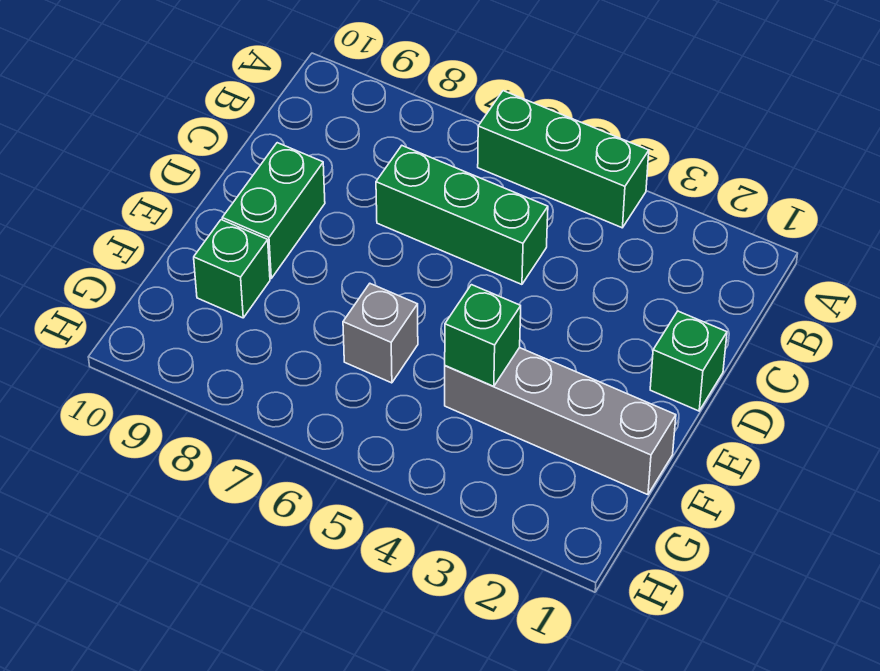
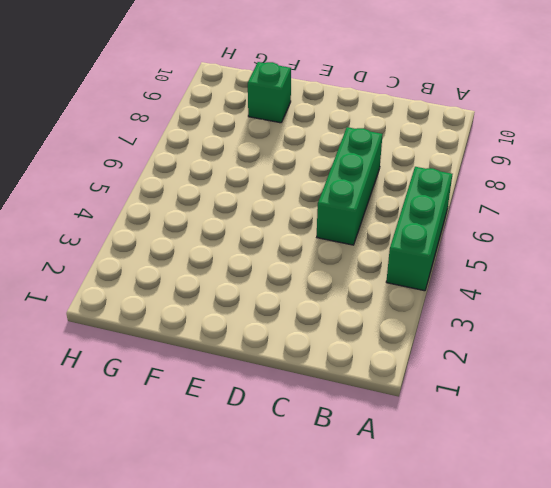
none -> green 1x1 brick [650,311,727,411]
none -> green 1x2 brick [222,143,325,278]

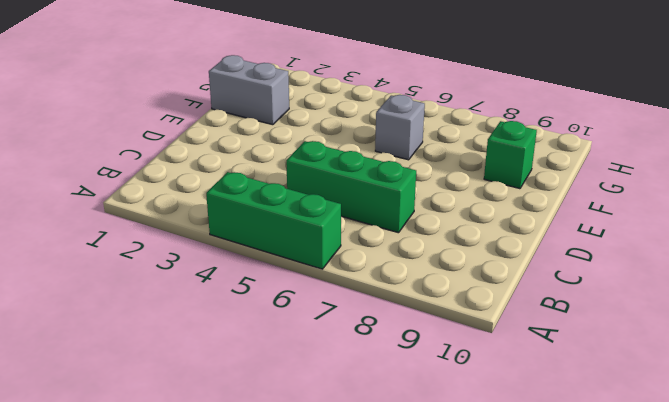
grey 1x2 brick [209,55,289,125] -> grey 1x4 brick [445,348,676,495]
none -> green 1x1 brick [650,311,727,411]
none -> green 1x2 brick [222,143,325,278]

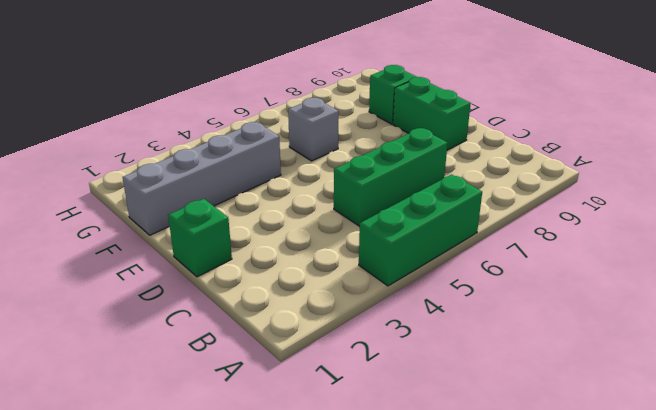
none -> green 1x1 brick [445,285,521,386]

